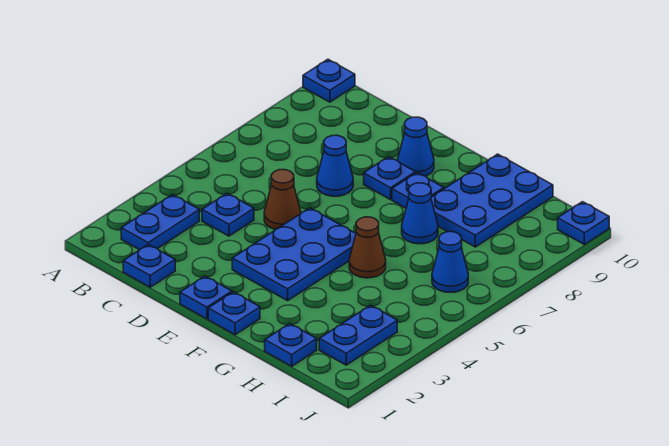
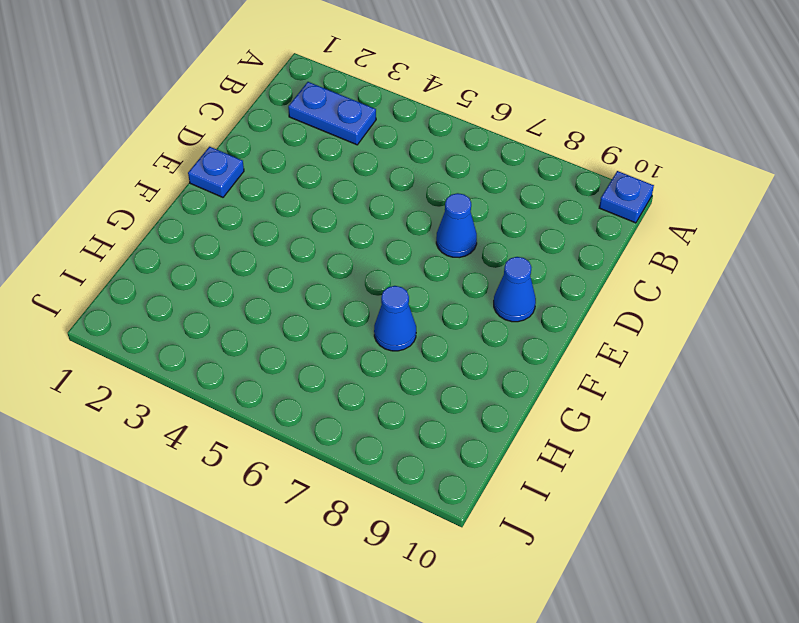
none -> blue 1x1 plate [123,244,175,287]
none -> blue 1x1 plate [202,193,254,236]
none -> brown 1x1 cone [264,170,301,230]

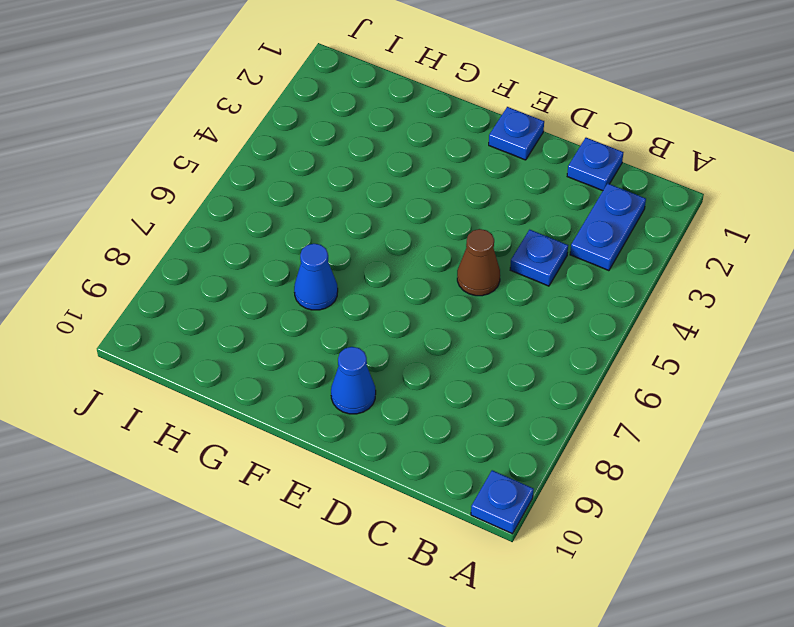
none -> blue 1x1 cone [317,135,353,196]
none -> blue 2x3 plate [232,208,356,301]
none -> blue 1x1 plate [364,157,416,200]

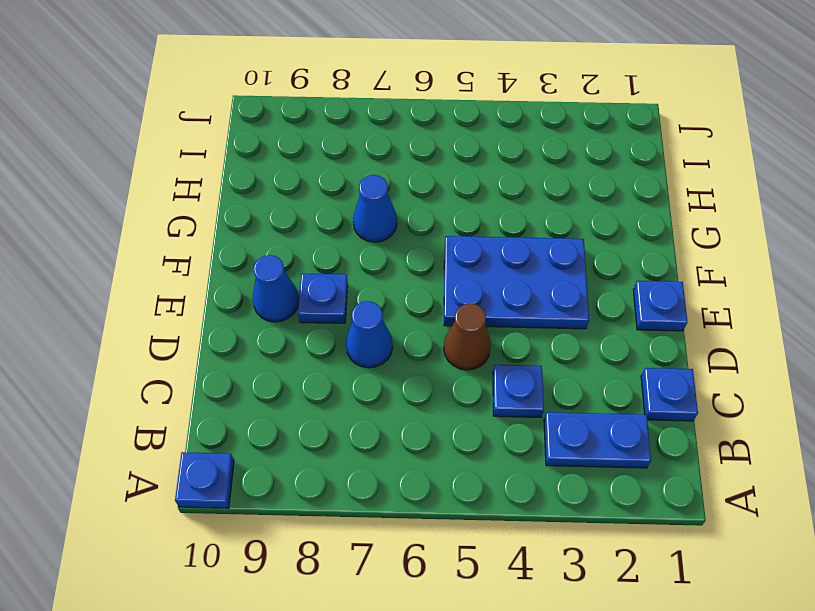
none -> blue 1x1 plate [208,292,260,335]
none -> blue 1x1 plate [392,173,444,208]
none -> brown 1x1 cone [349,217,386,278]

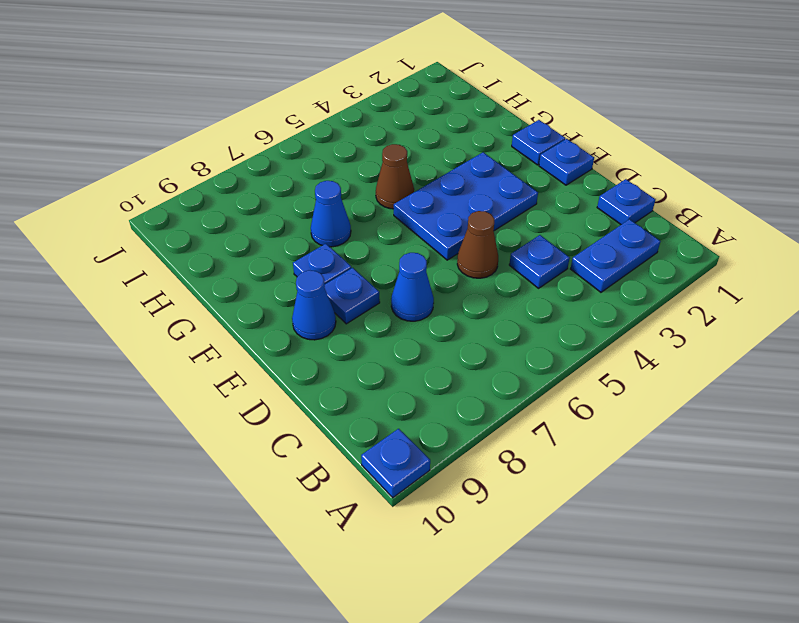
none -> blue 2x3 plate [431,154,553,247]
none -> blue 1x1 plate [265,324,317,366]
none -> blue 1x2 plate [319,305,397,365]

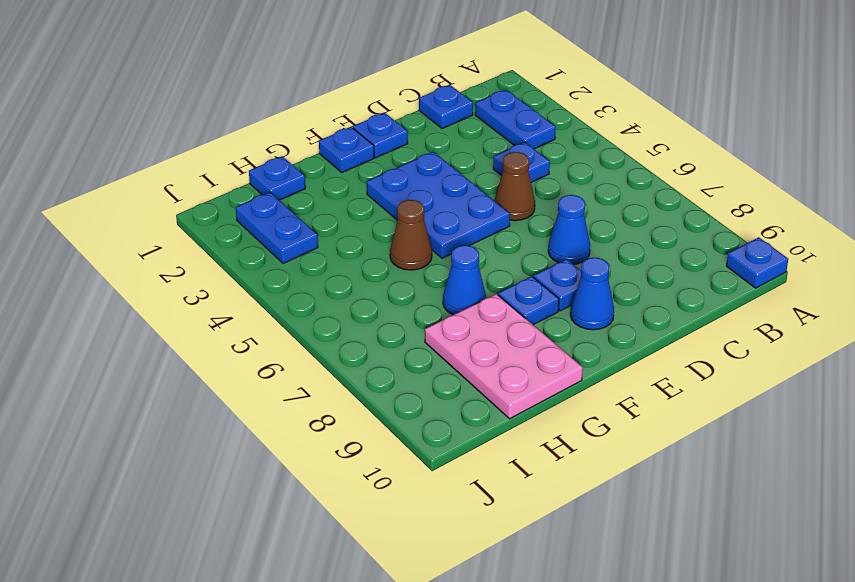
pink 2x3 plate [425,294,583,419] -> blue 2x3 plate [431,154,553,247]
none -> blue 1x1 cone [432,232,468,292]
none -> blue 1x1 plate [558,202,609,245]

